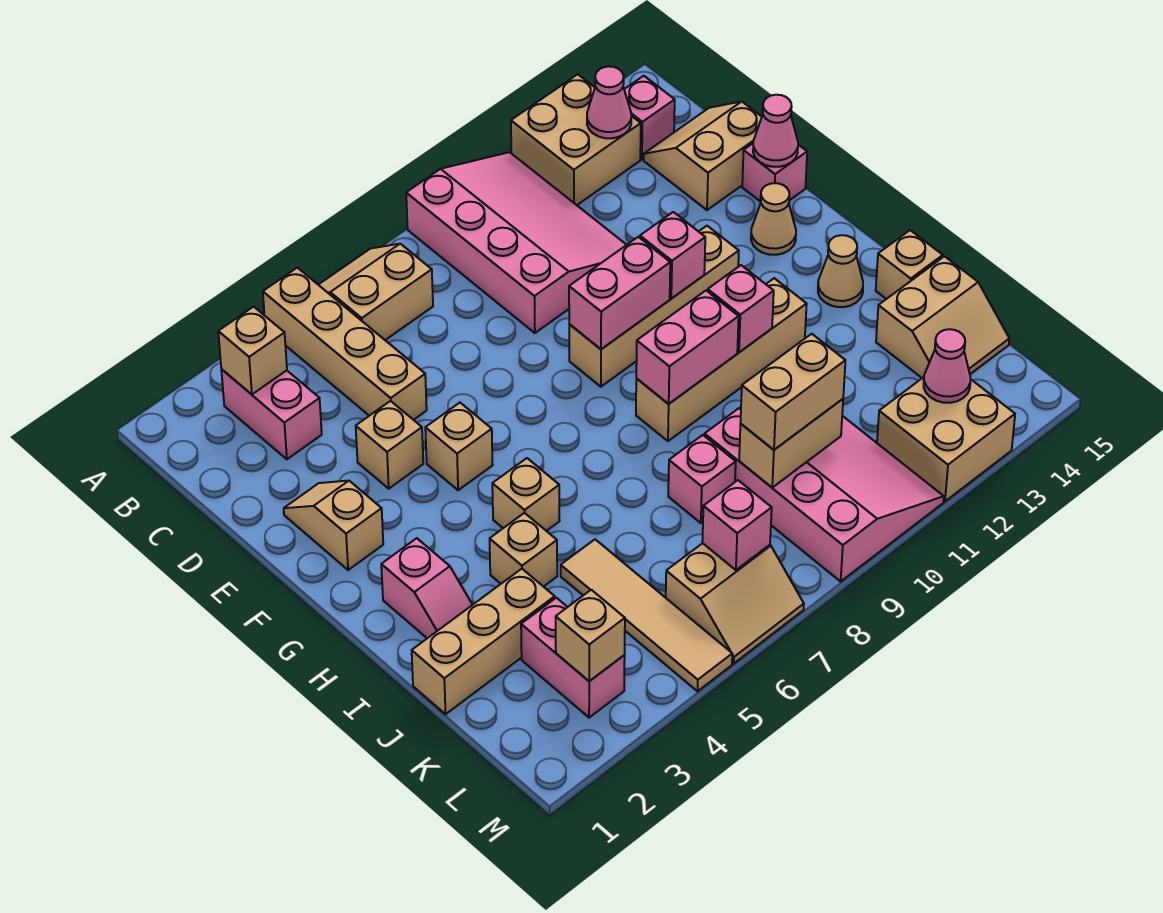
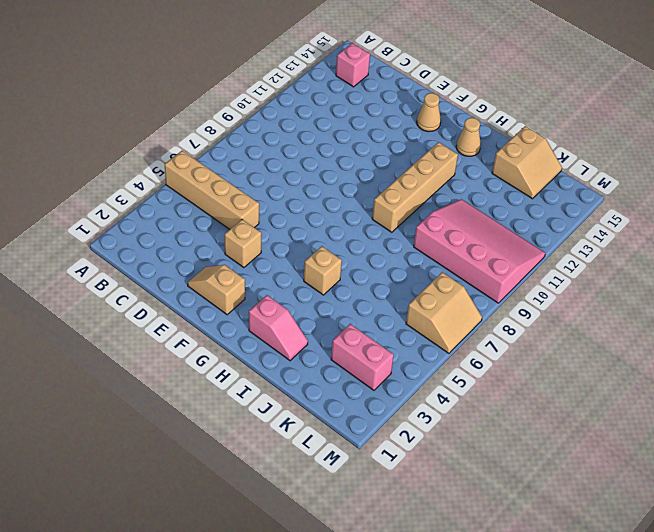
none -> tan 2x2 slope [319,244,433,340]
none -> pink 3x4 slope [406,152,626,333]
none -> tan 2x2 brick [511,74,641,205]
none -> pink 1x2 brick [221,369,322,459]

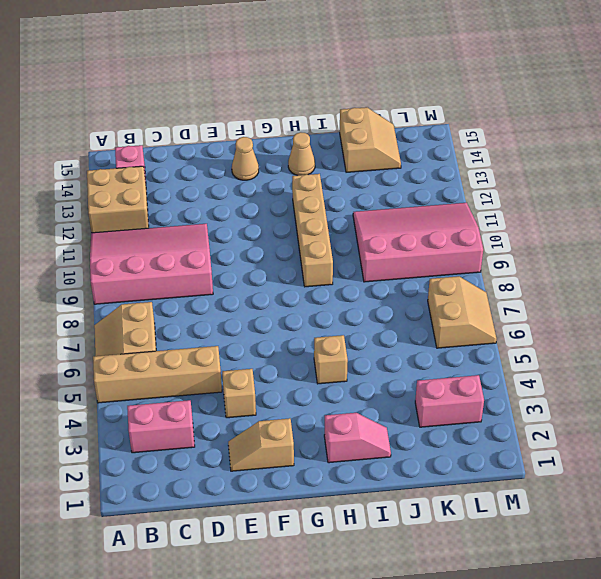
none -> tan 2x2 slope [644,102,762,210]
none -> pink 1x1 brick [742,144,807,202]
none -> tan 1x1 brick [425,403,493,490]
none -> tan 1x4 brick [569,226,739,387]

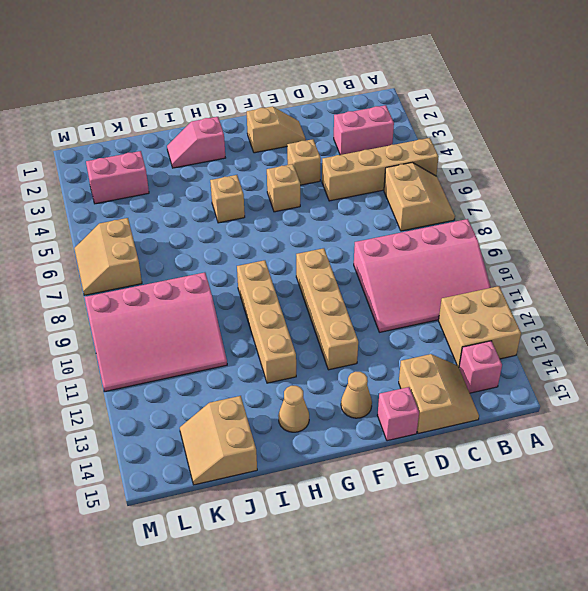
none -> tan 1x1 brick [490,513,557,587]
none -> tan 1x1 brick [876,230,943,299]
none -> tan 1x3 brick [412,569,555,714]
none -> tan 1x4 tile [561,539,732,691]

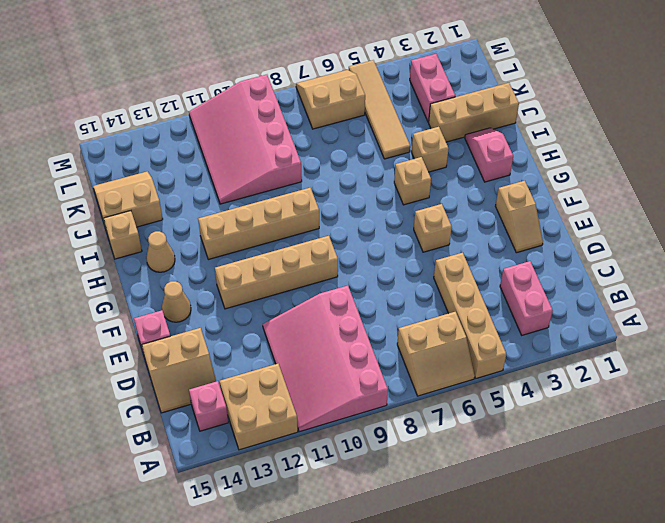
none -> tan 1x1 brick [356,401,423,489]
none -> pink 1x1 brick [668,435,736,523]
none -> tan 2x2 brick [877,377,1015,501]
none -> tan 1x1 brick [218,307,287,394]

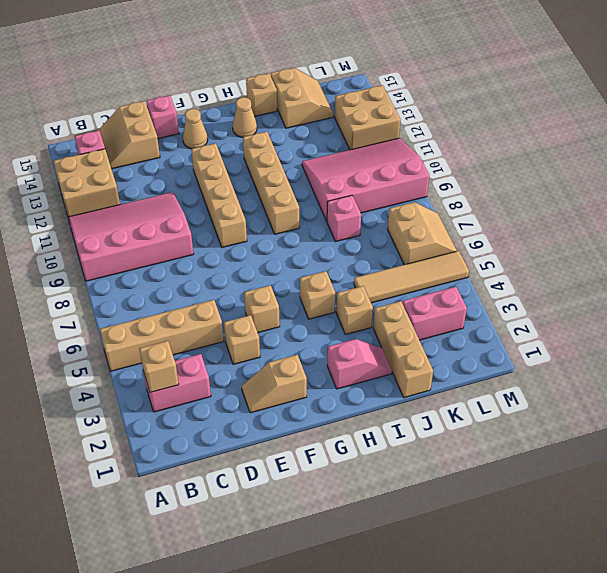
none -> tan 2x2 slope [319,244,433,340]
none -> pink 1x1 cone [587,66,631,138]
none -> pink 1x1 cone [753,95,798,167]
none -> pink 1x2 brick [569,237,670,349]

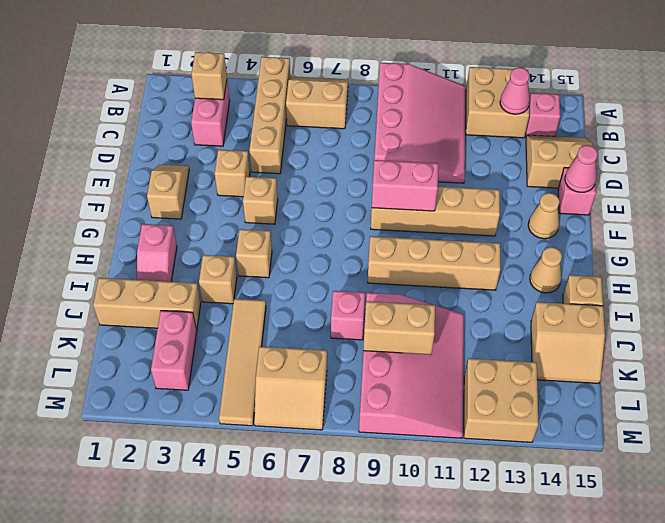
none -> pink 1x1 brick [640,212,705,299]
none -> pink 1x2 brick [636,291,739,404]
none -> pink 1x1 brick [708,265,774,352]
none -> tan 1x1 brick [556,590,625,681]

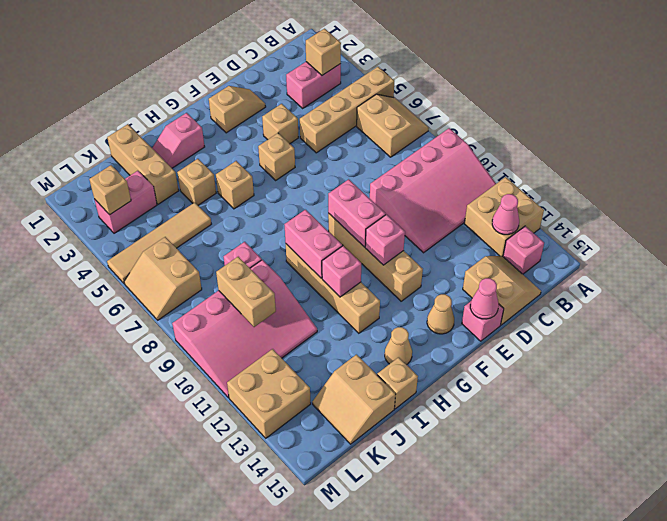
none -> pink 1x1 brick [702,480,772,570]
none -> pink 1x1 cone [924,329,970,403]
none -> tan 1x2 brick [741,334,845,450]

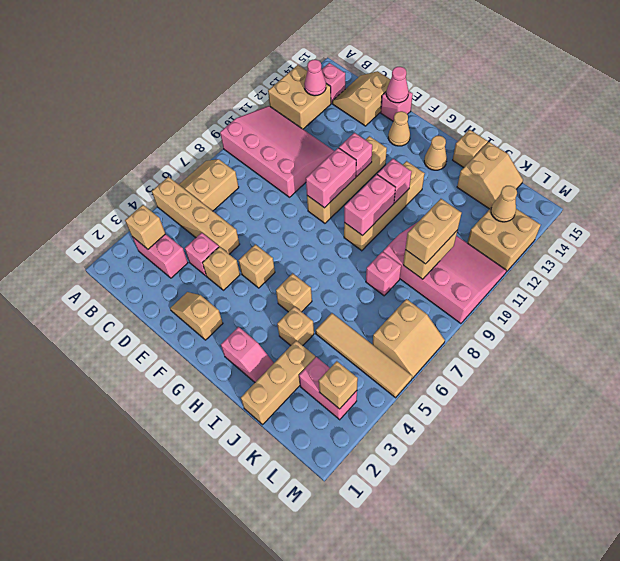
pink 1x1 brick [185,233,219,276] -> pink 1x1 brick moved to [702,480,772,570]
tan 1x1 cone [491,186,517,222] -> pink 1x1 cone [924,329,970,403]

